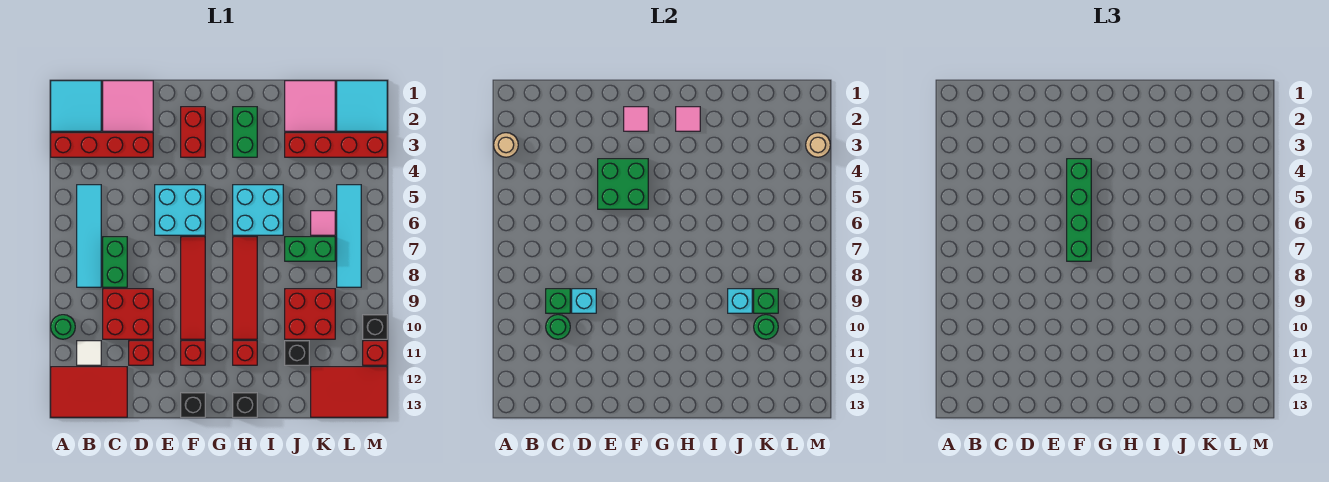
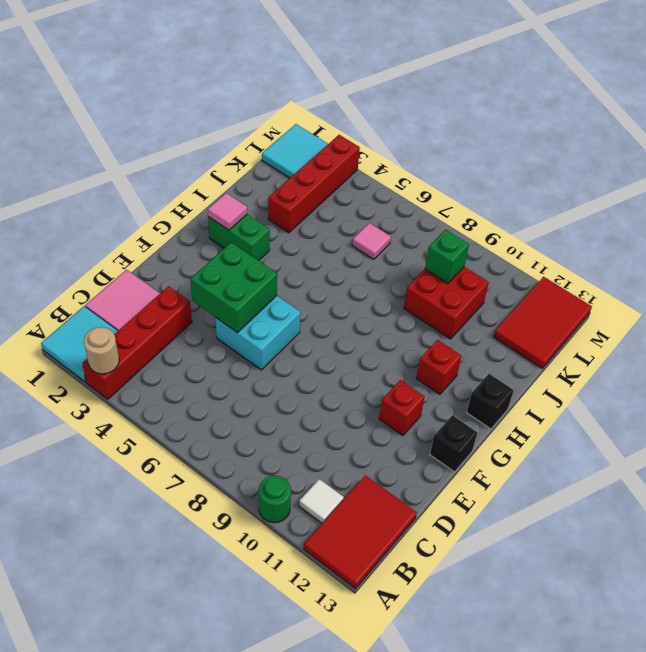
none -> cyan 1x4 tile [77,185,101,287]
none -> green 1x2 brick [103,237,127,287]
none -> red 2x2 brick [103,289,153,339]
none -> red 1x1 brick [129,341,153,365]

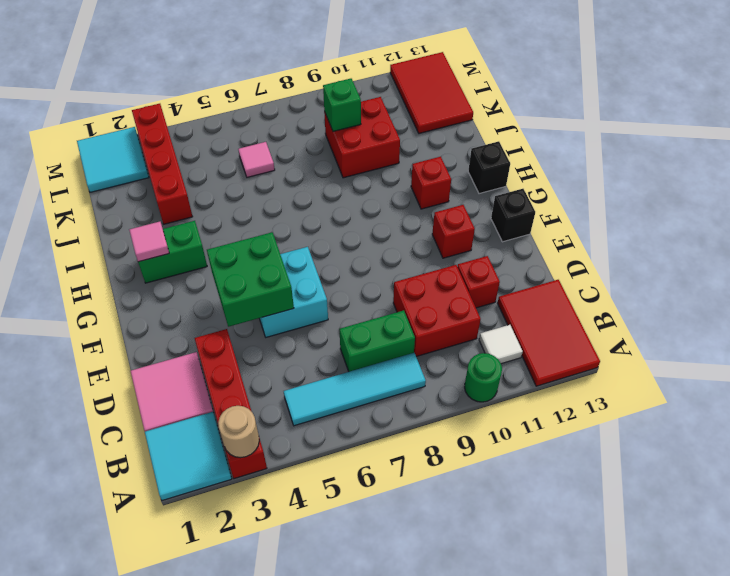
none -> red 1x2 brick [181,107,205,157]
none -> red 1x4 tile [181,237,205,339]
none -> cyan 2x2 brick [233,185,283,235]
none -> red 1x4 tile [233,237,257,339]

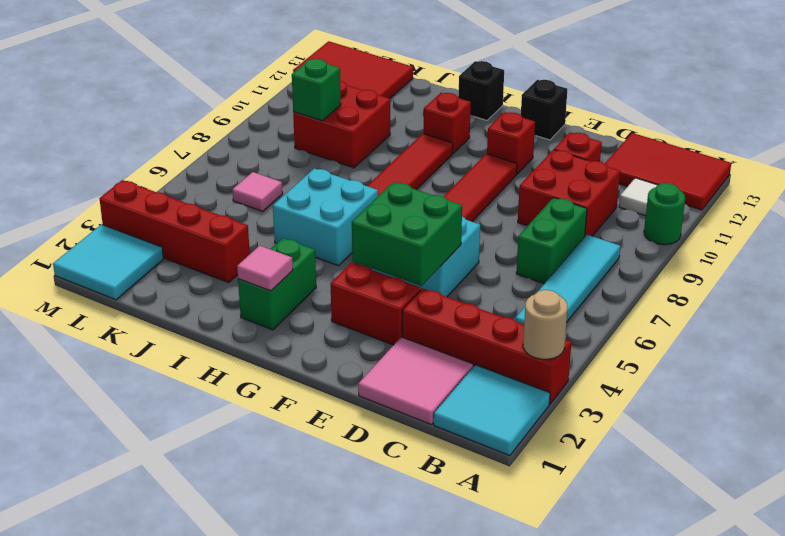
red 1x2 brick [331,263,421,345] -> red 1x2 brick turned to [181,107,205,157]
none -> pink 2x2 tile [285,81,335,131]
none -> green 1x2 brick [285,237,335,261]
none -> black 1x1 brick [285,341,309,365]
none -> cyan 1x4 tile [337,185,361,287]

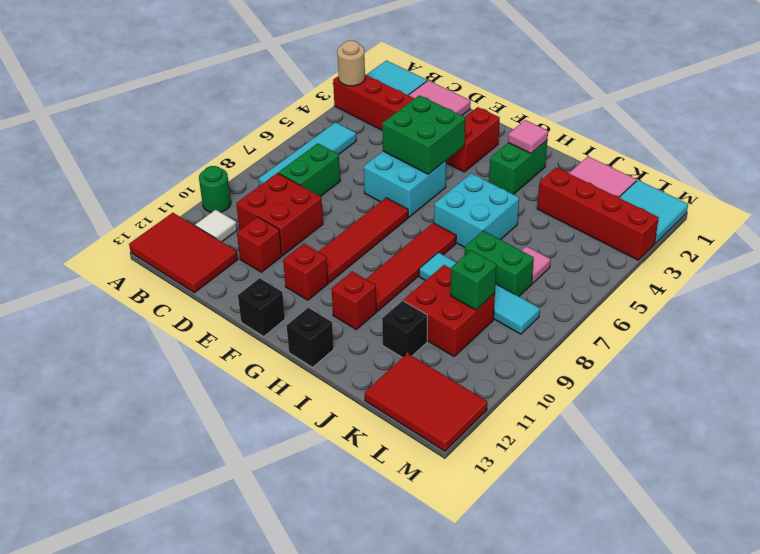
cyan 1x4 tile [419,252,540,334] -> cyan 1x4 tile turned to [337,185,361,287]
none -> black 1x1 brick [363,315,387,339]
none -> red 1x1 brick [363,341,387,365]
none -> green 1x1 brick [546,289,570,313]
none -> green 1x1 round brick [546,315,570,339]

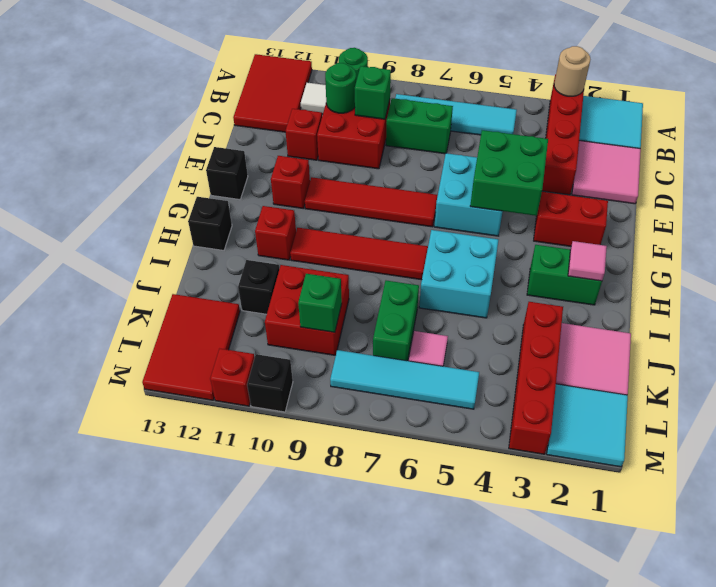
none -> cyan 1x1 brick [572,289,596,313]
none -> pink 1x1 tile [624,107,648,131]
none -> cyan 1x1 brick [728,289,752,313]
none -> green 1x1 round brick [754,315,778,339]

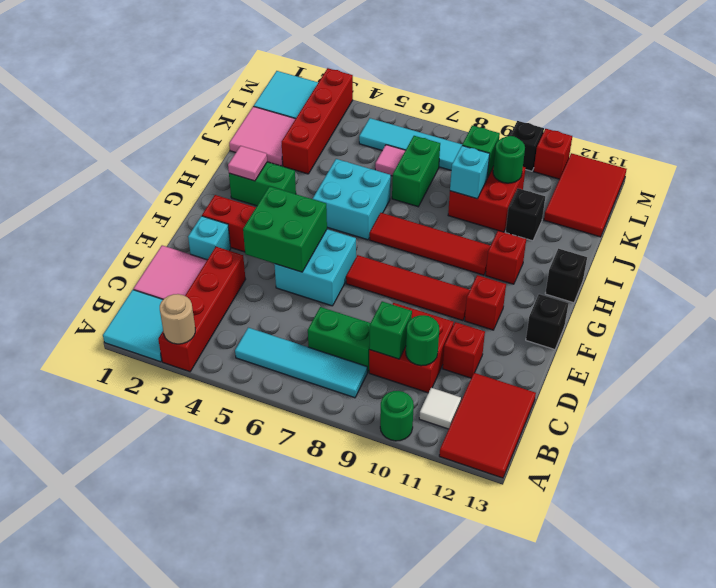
cyan 1x1 brick [188,216,231,260] -> cyan 1x1 brick moved to [572,289,596,313]
none -> pink 1x1 tile [624,107,648,131]
none -> tan 1x1 round brick [806,133,830,157]
none -> green 1x4 brick [1067,159,1091,261]

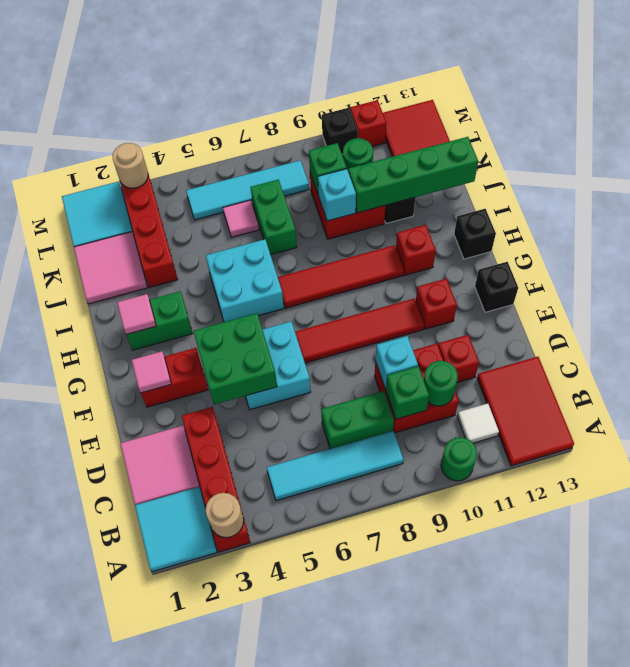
green 1x4 brick [348,137,478,213] -> green 1x4 brick moved to [1067,159,1091,261]

